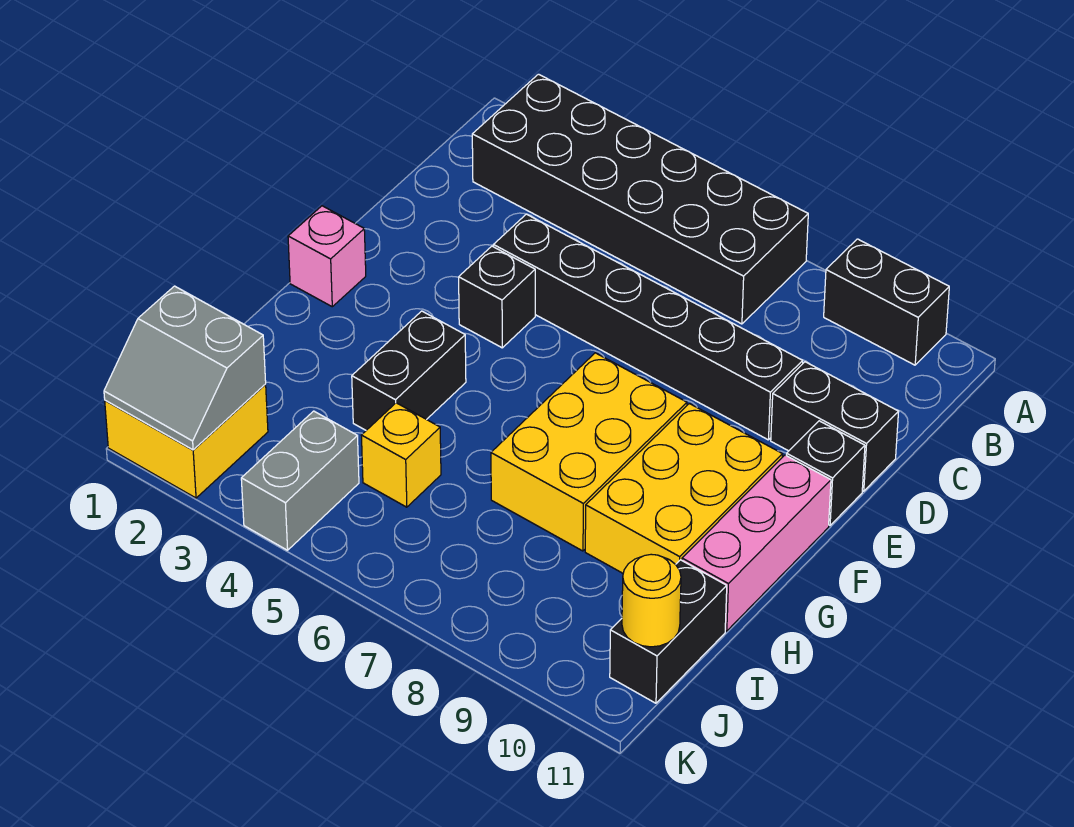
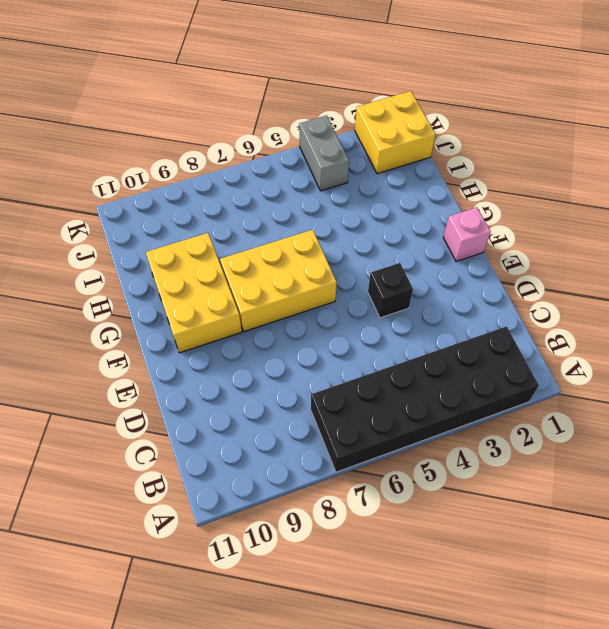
yellow 2x3 brick [220,230,337,331] -> yellow 2x3 brick turned to [491,353,687,551]
none -> black 1x2 brick [824,239,949,365]
none -> black 1x6 brick [493,214,803,440]
none -> black 1x2 brick [771,362,899,491]

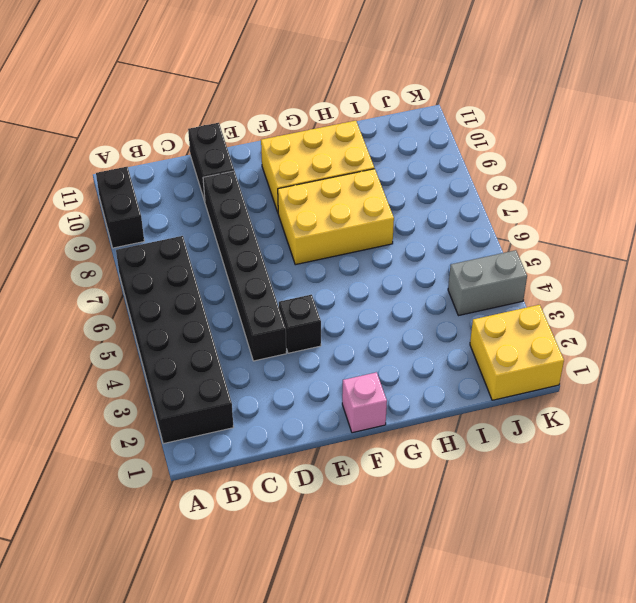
none -> black 1x1 brick [786,421,865,525]
none -> pink 1x3 brick [682,455,831,631]
none -> black 1x2 brick [352,311,466,430]

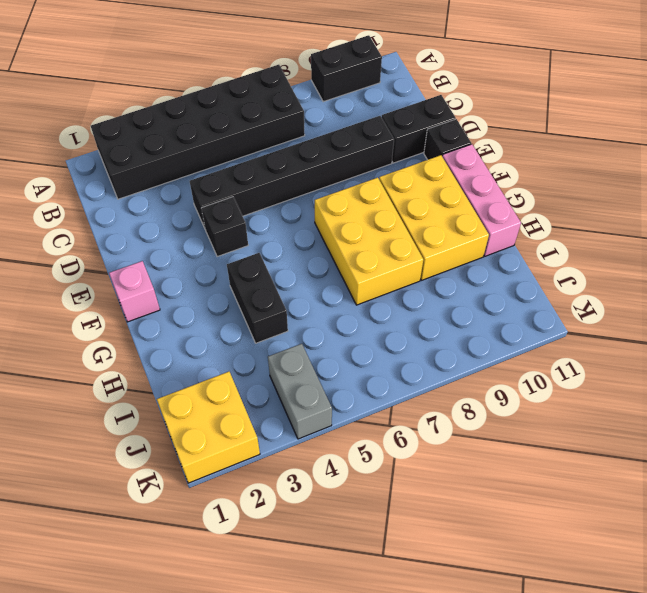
none -> yellow 1x1 brick [361,403,441,507]
none -> black 1x2 brick [610,560,727,703]
none -> grey 2x2 slope [104,286,266,450]

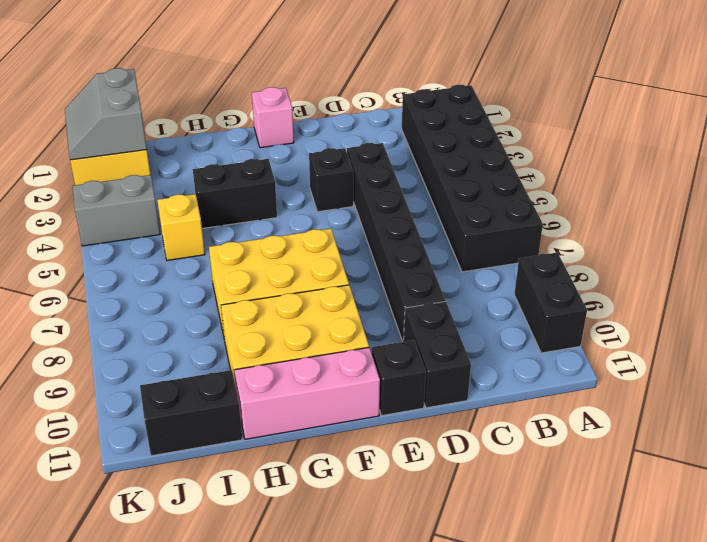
none -> yellow 1x1 round brick [622,554,681,647]

